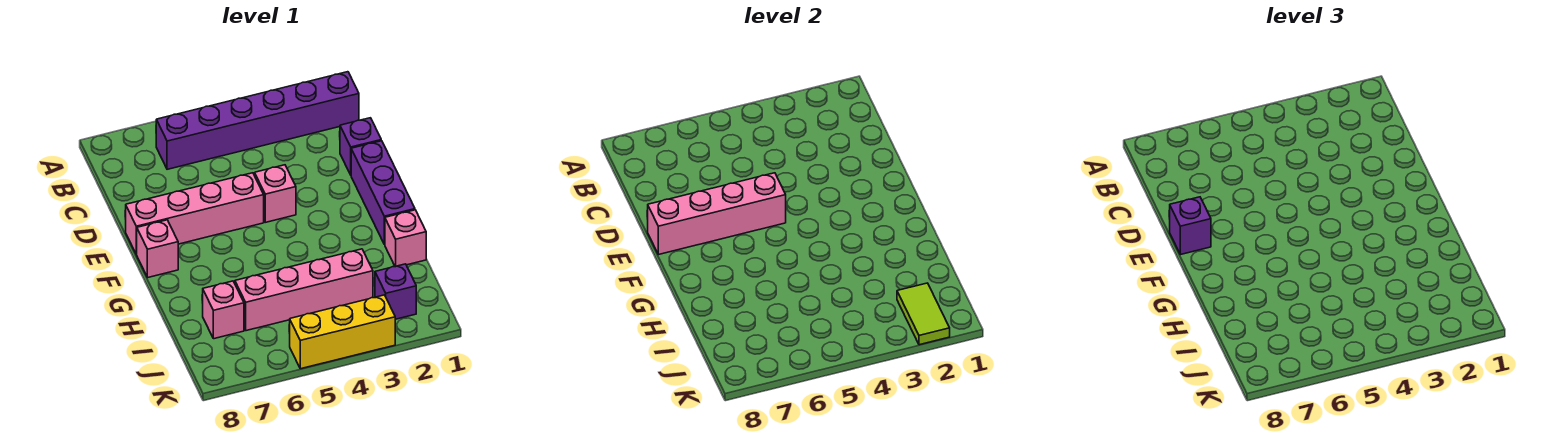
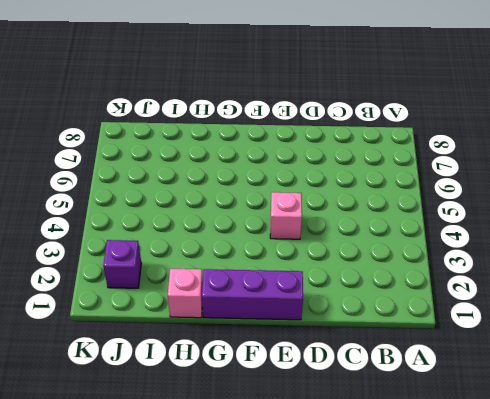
none -> purple 1x6 brick [156,72,359,169]
none -> purple 1x1 brick [340,118,381,175]
none -> pink 1x4 brick [126,173,264,254]

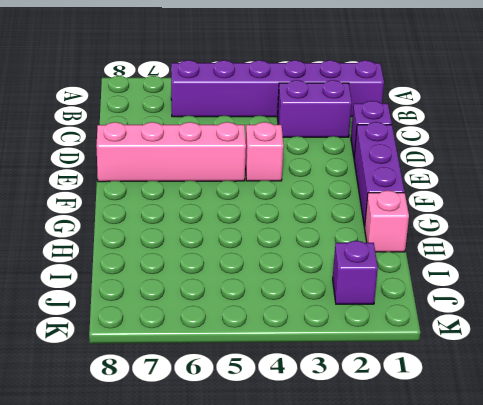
purple 1x2 brick [277,80,352,137] -> none
none -> pink 1x1 brick [136,220,178,277]
none -> pink 1x4 brick [235,249,373,331]
none -> pink 1x1 brick [203,281,244,339]

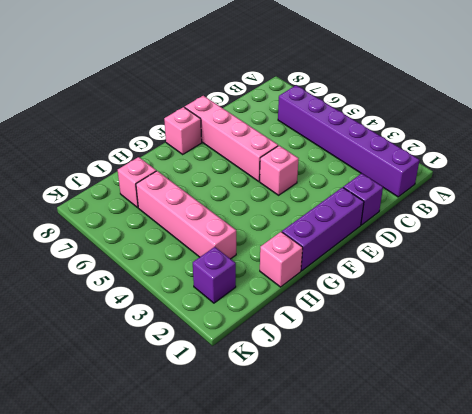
none -> yellow 1x3 brick [290,295,395,369]
none -> pink 1x4 brick [648,173,786,255]
none -> lime 1x2 tile [897,283,950,345]

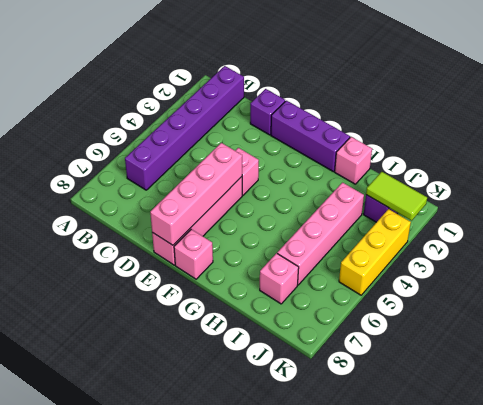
none -> purple 1x1 brick [1170,197,1211,255]

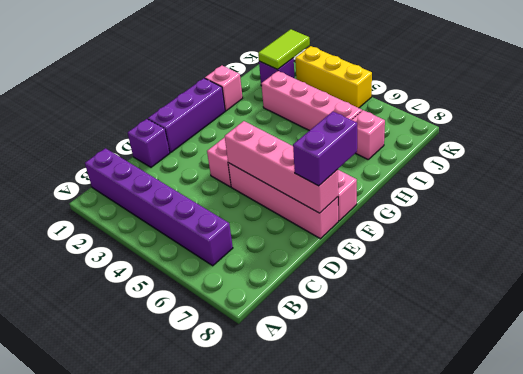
purple 1x2 brick [293,112,357,186] -> purple 1x1 brick [1170,197,1211,255]

